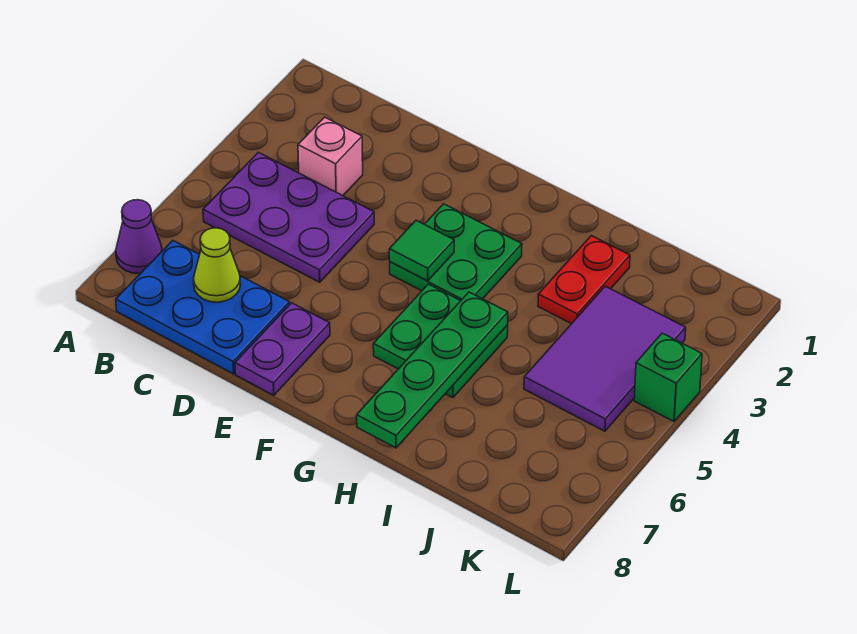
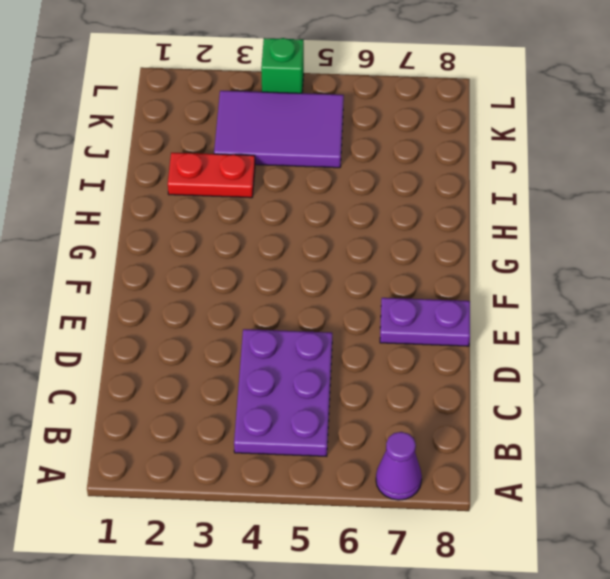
none -> blue 2x3 plate [116,241,290,374]
none -> pink 1x1 brick [298,117,363,196]
none -> green 2x2 plate [390,204,522,301]

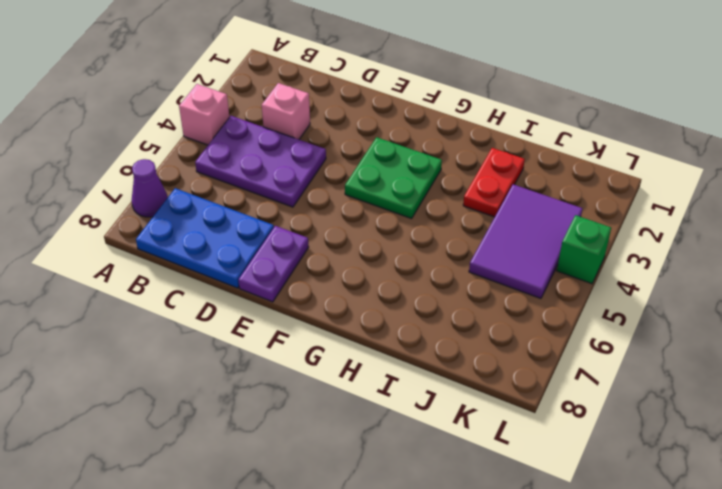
pink 1x1 brick [179,84,229,145] -> none
none -> green 2x2 plate [373,284,508,398]
none -> lime 1x1 cone [194,228,240,302]
none -> green 1x1 tile [389,221,454,281]

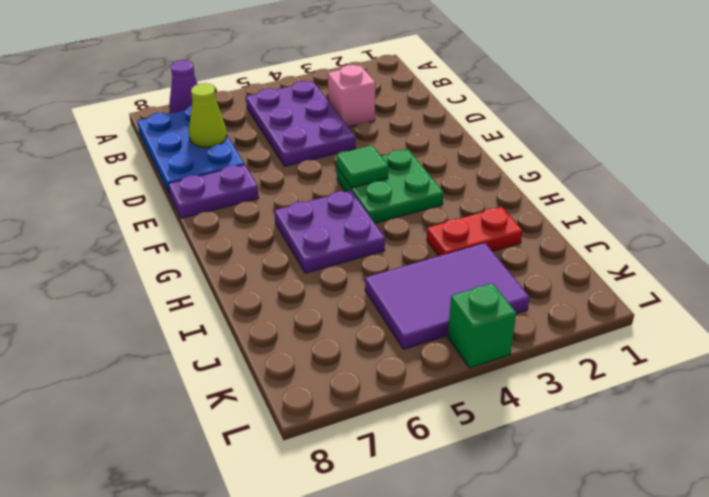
purple 2x2 plate [275,190,385,273] -> green 2x2 plate [373,284,508,398]
none -> green 1x4 plate [357,292,508,448]

